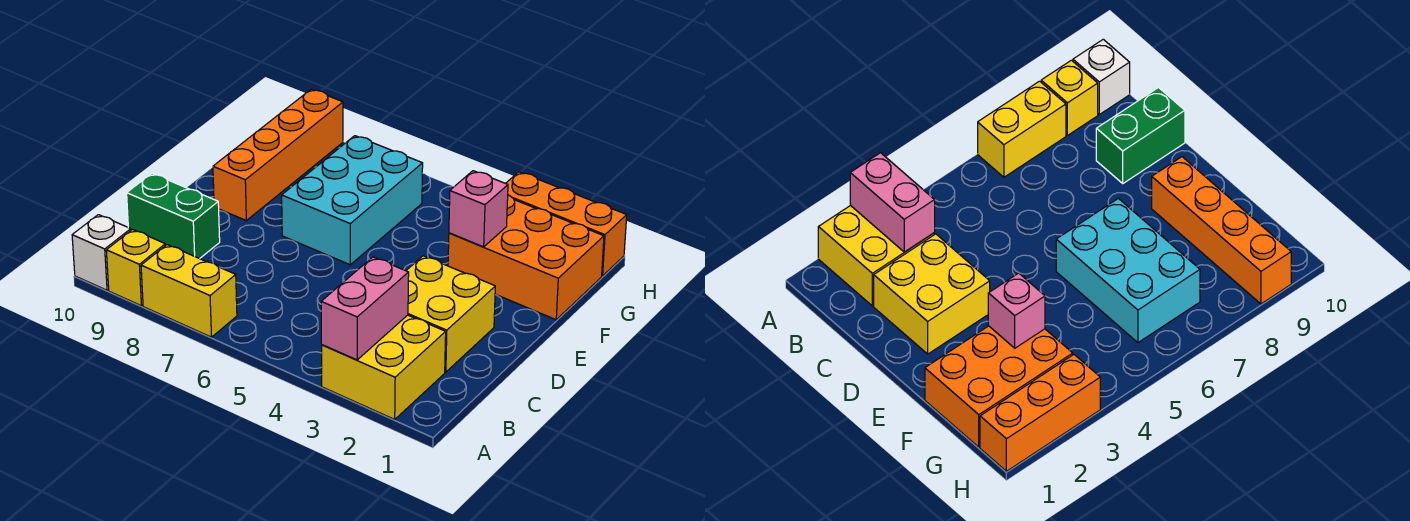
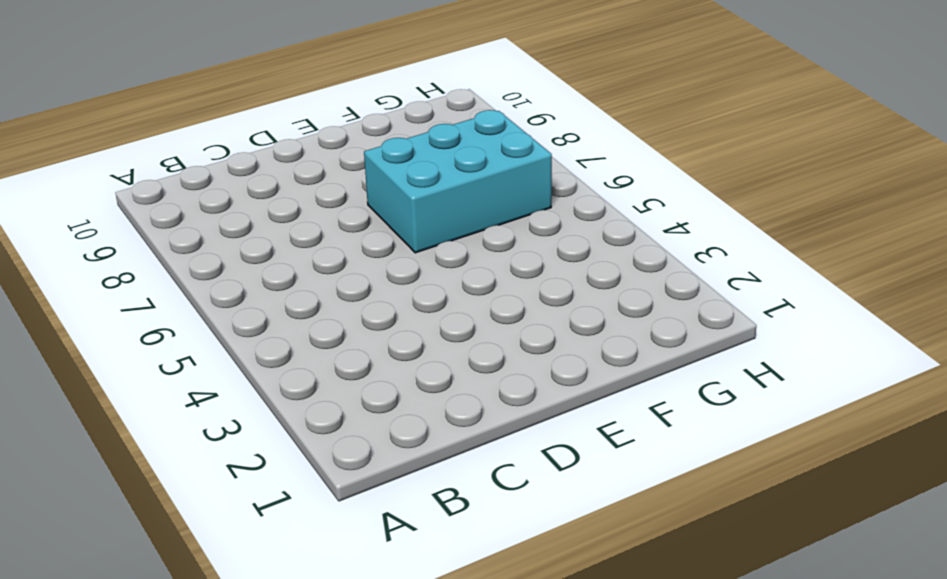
none -> yellow 2x2 brick [322,315,446,419]
none -> yellow 1x2 brick [141,245,237,337]
none -> yellow 1x1 brick [106,230,165,306]

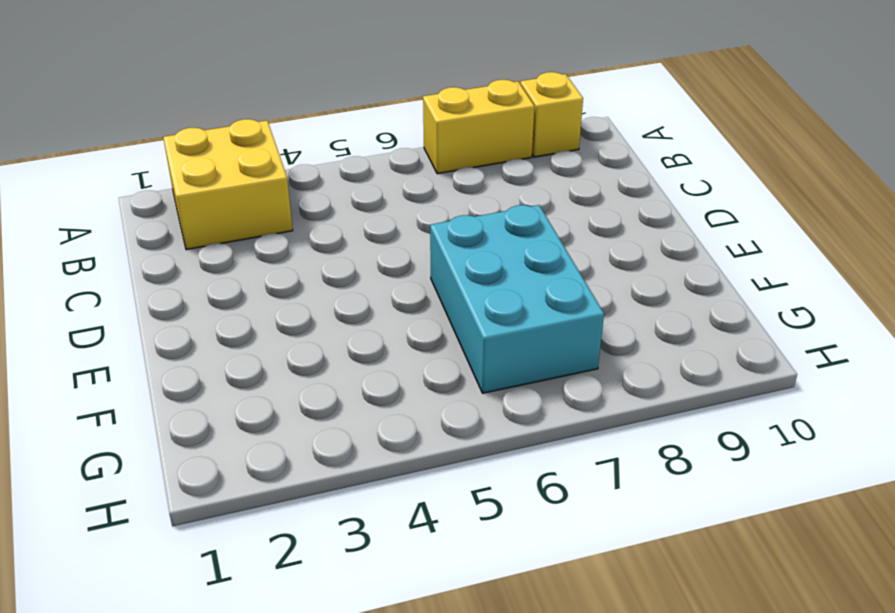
none -> white 1x1 brick [72,215,131,290]
none -> yellow 2x2 brick [406,256,495,372]
none -> green 1x2 brick [127,173,220,259]

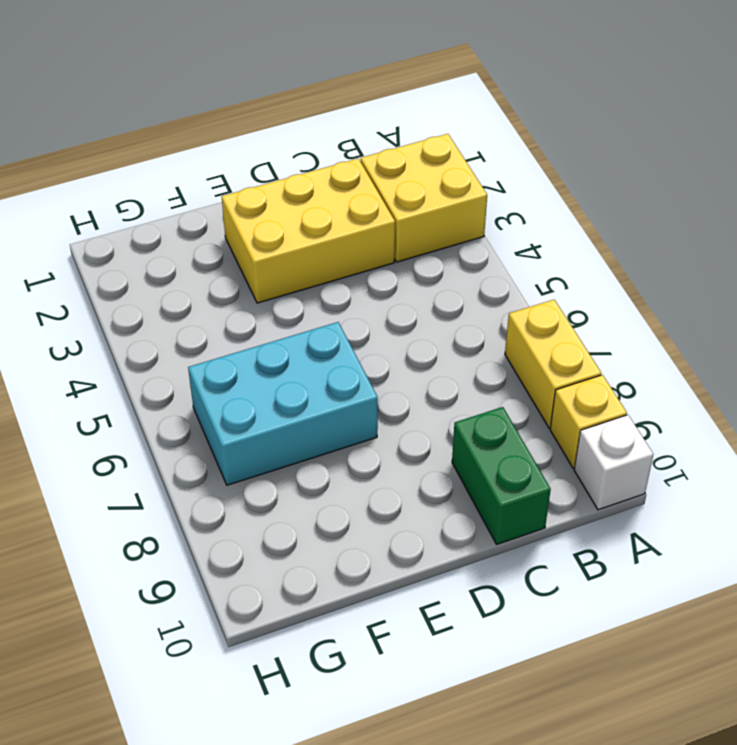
yellow 2x3 brick [222,159,395,303] -> yellow 2x2 brick [406,256,495,372]
none -> orange 1x4 brick [213,89,343,220]
none -> orange 2x3 brick [448,195,604,320]
none -> orange 1x3 brick [506,172,627,276]

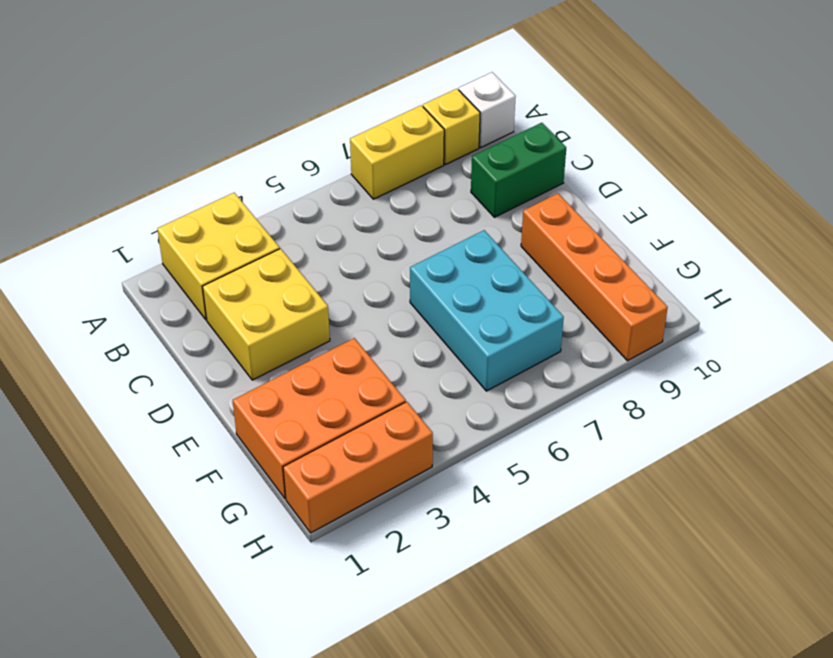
none -> pink 1x2 brick [321,257,409,360]
none -> pink 1x1 brick [449,171,508,247]

